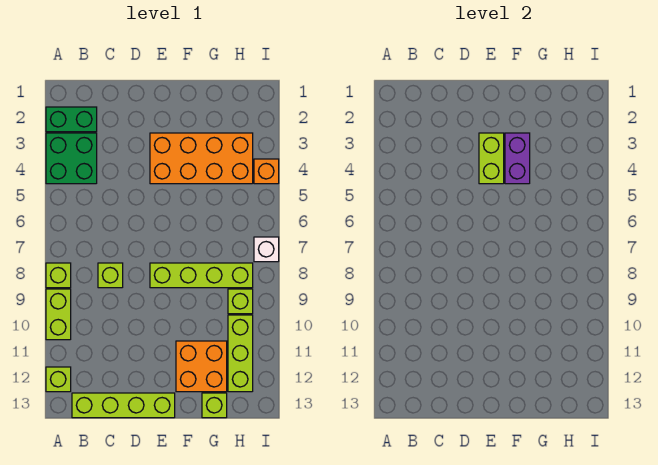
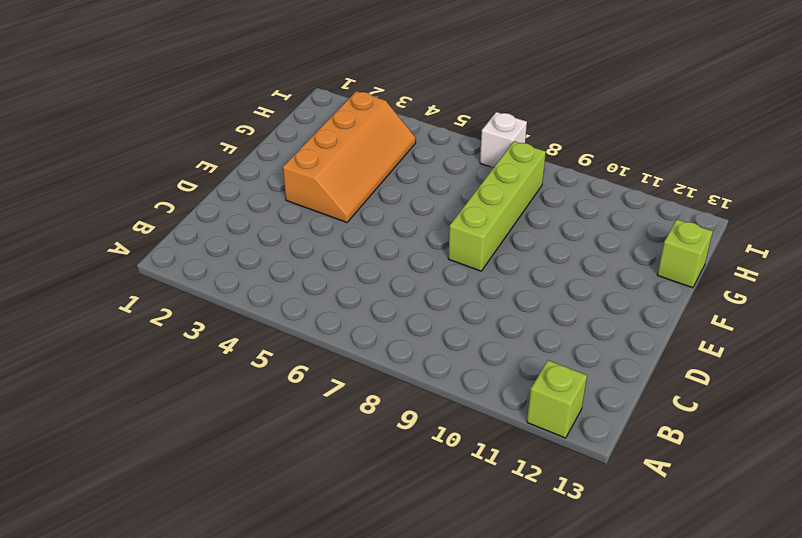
orange 2x4 slope [283,91,416,222] -> orange 2x4 brick [150,133,253,184]
none -> green 1x2 brick [46,107,97,132]
none -> green 2x2 brick [46,133,97,184]
none -> lime 1x1 brick [46,263,71,288]

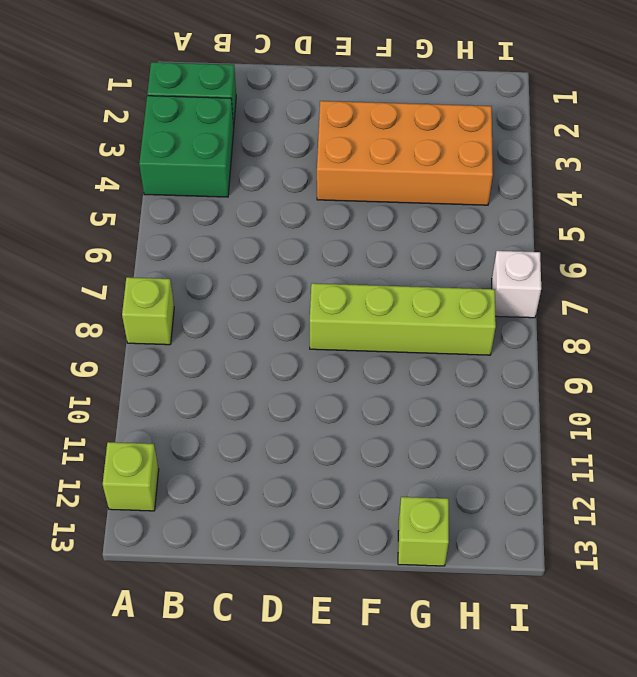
none -> lime 1x2 brick [46,289,71,340]
none -> lime 1x4 brick [72,393,175,418]
none -> lime 1x1 brick [98,263,123,288]

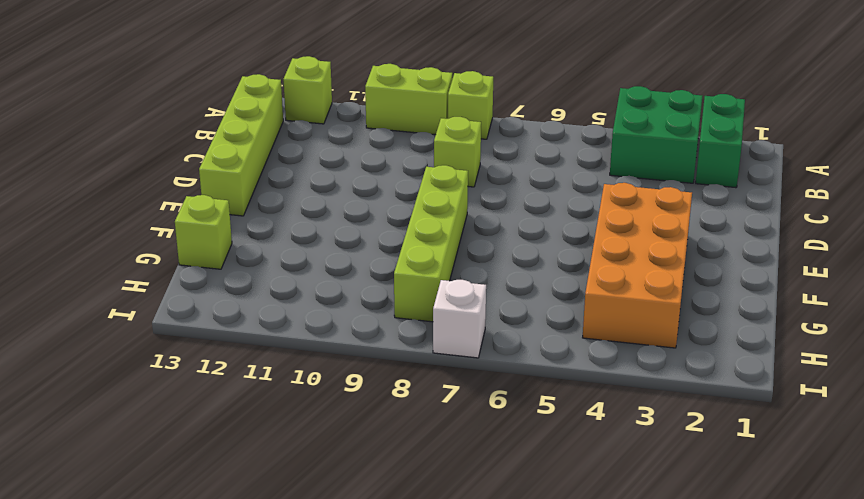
none -> orange 2x2 brick [176,341,227,392]
none -> lime 1x1 brick [228,289,253,314]
none -> lime 1x3 brick [228,315,253,392]

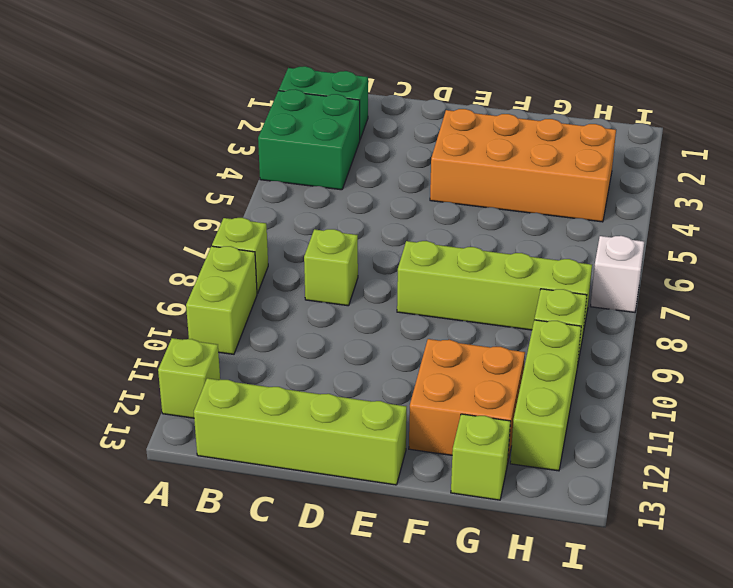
none -> orange 1x1 brick [254,159,279,184]
none -> lime 1x2 brick [479,133,504,184]
none -> purple 1x2 brick [505,133,530,184]

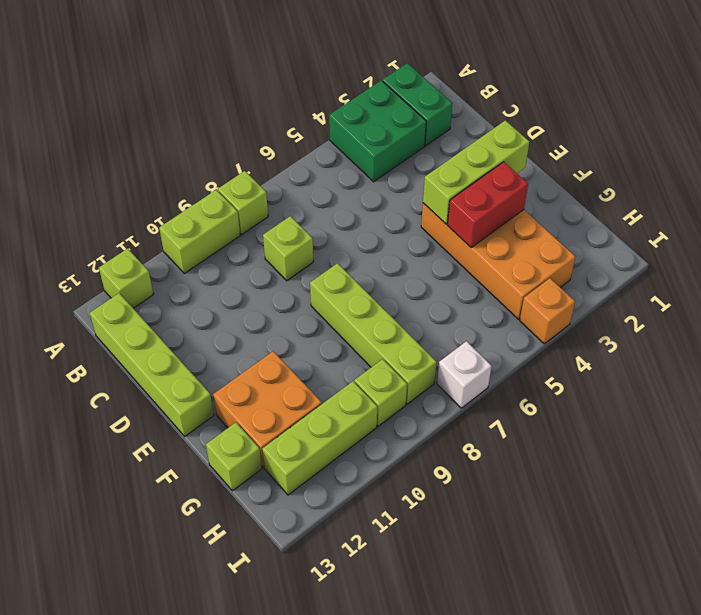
lime 1x3 brick [423,120,529,224] -> lime 1x2 brick [479,133,504,184]
red 1x2 brick [447,162,528,247] -> purple 1x2 brick [505,133,530,184]

